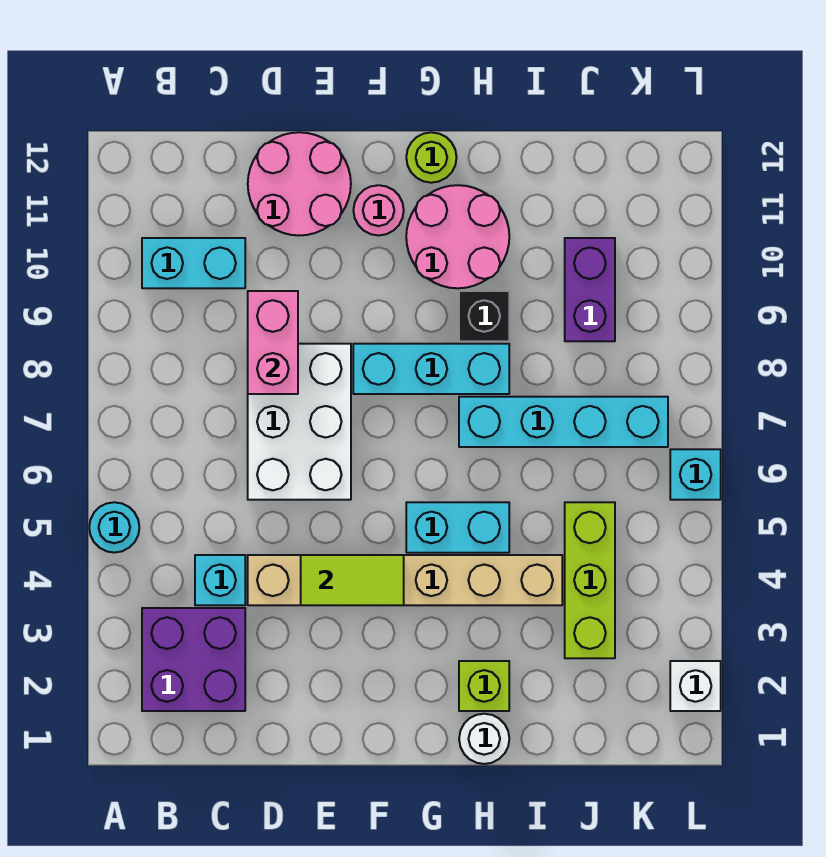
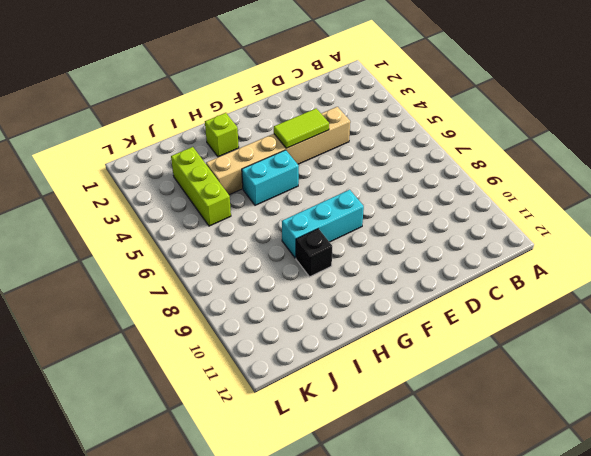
none -> cyan 1x1 round brick [89,502,139,553]
none -> purple 2x2 brick [142,608,245,711]
none -> cyan 1x2 brick [142,238,245,288]

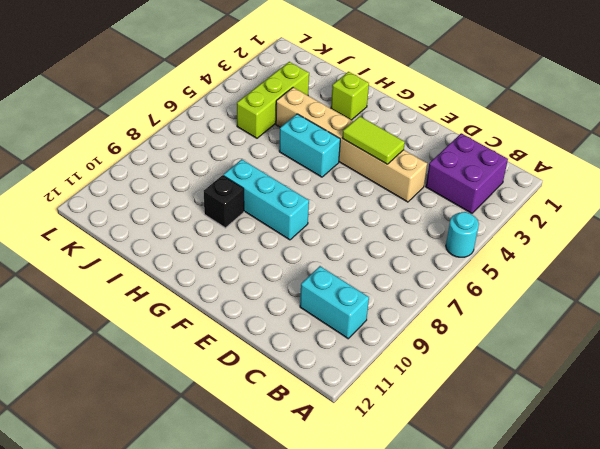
none -> cyan 1x1 brick [195,555,245,605]
none -> white 2x3 brick [248,344,351,500]
none -> pink 2x2 round brick [248,132,351,236]

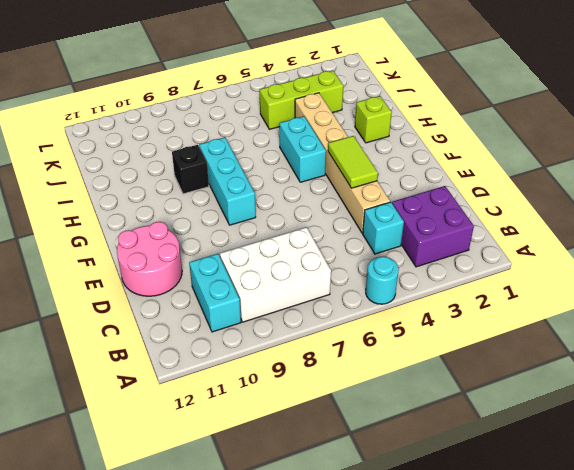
white 2x3 brick [220,227,331,322] -> white 2x3 brick moved to [248,344,351,500]
none -> pink 1x1 round brick [353,185,404,235]
none -> pink 2x2 round brick [406,185,509,288]
none -> lime 1x1 round brick [406,132,457,183]

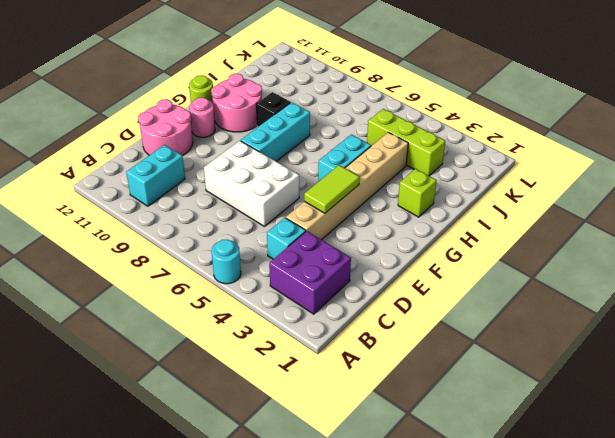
none -> white 1x1 round brick [459,714,509,764]
none -> cyan 1x4 brick [459,397,668,447]
none -> purple 1x2 brick [565,238,615,341]

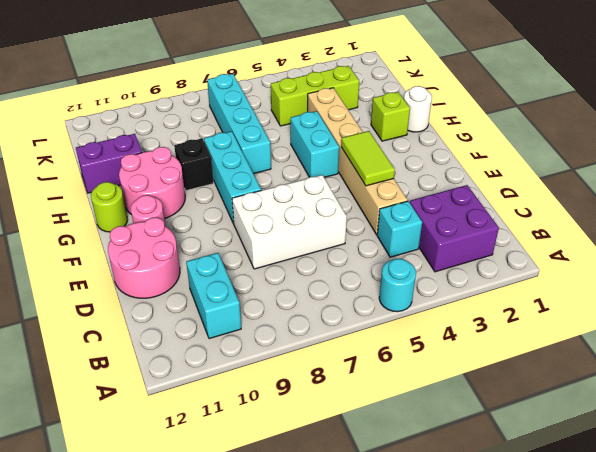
purple 1x2 brick [76,134,142,193] -> purple 1x2 brick moved to [565,238,615,341]
none -> white 1x1 brick [670,661,721,711]
none -> cyan 1x1 brick [670,449,721,500]
none -> pink 1x2 brick [248,291,298,394]

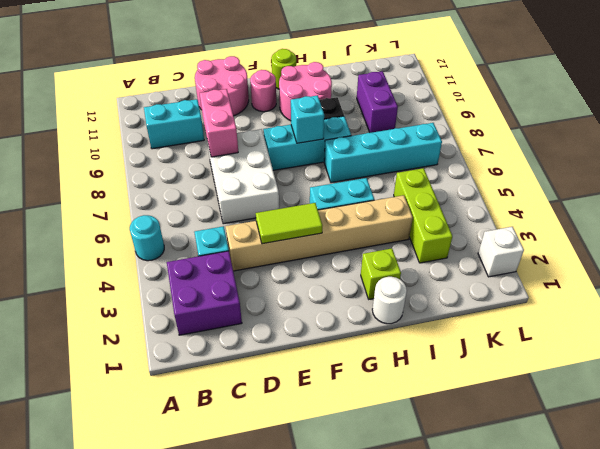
cyan 1x1 brick [291,95,324,143] -> cyan 1x1 brick moved to [670,449,721,500]

